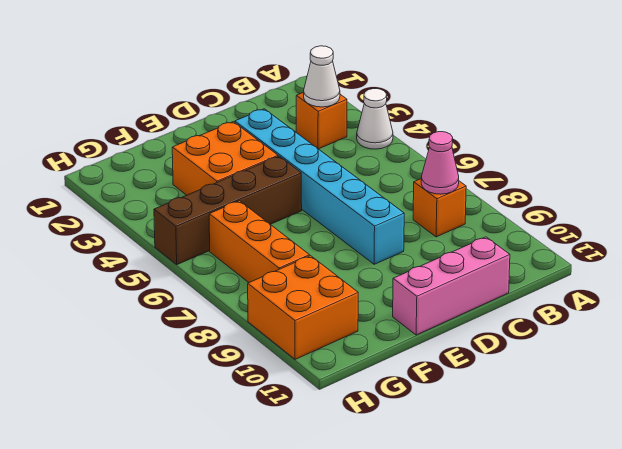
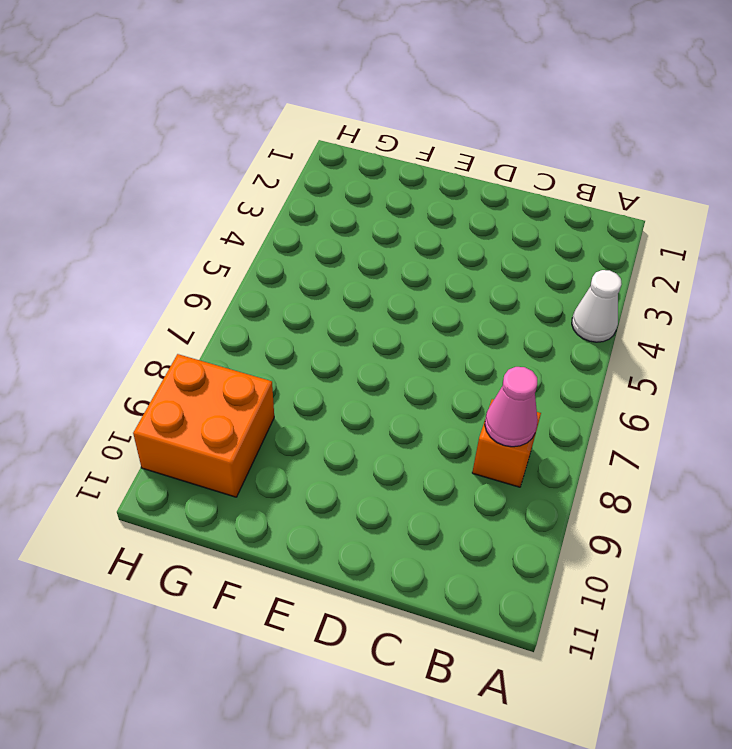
none -> orange 1x1 brick [296,92,347,149]
none -> pink 1x3 brick [393,237,510,335]

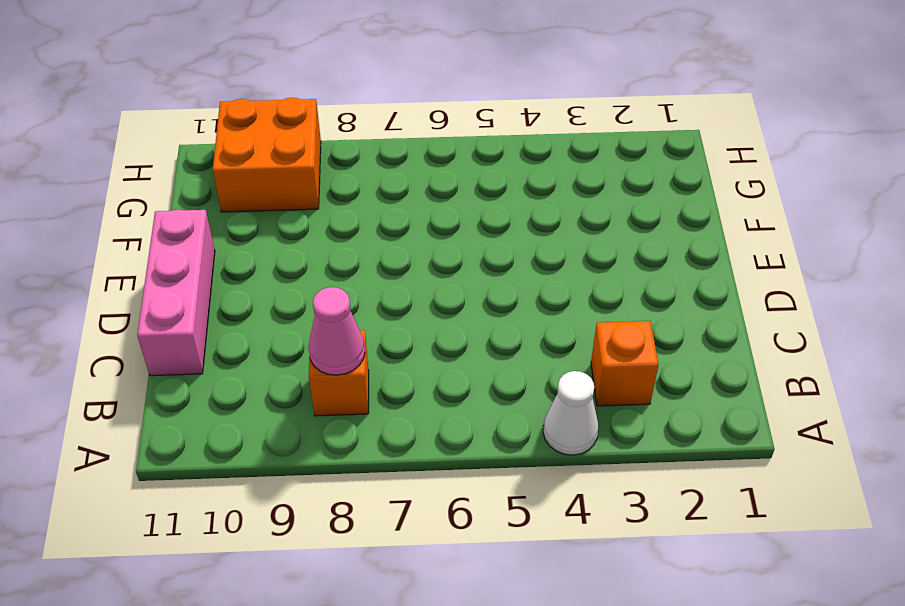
none -> cyan 1x6 brick [235,109,404,264]
none -> orange 2x2 brick [172,122,278,195]

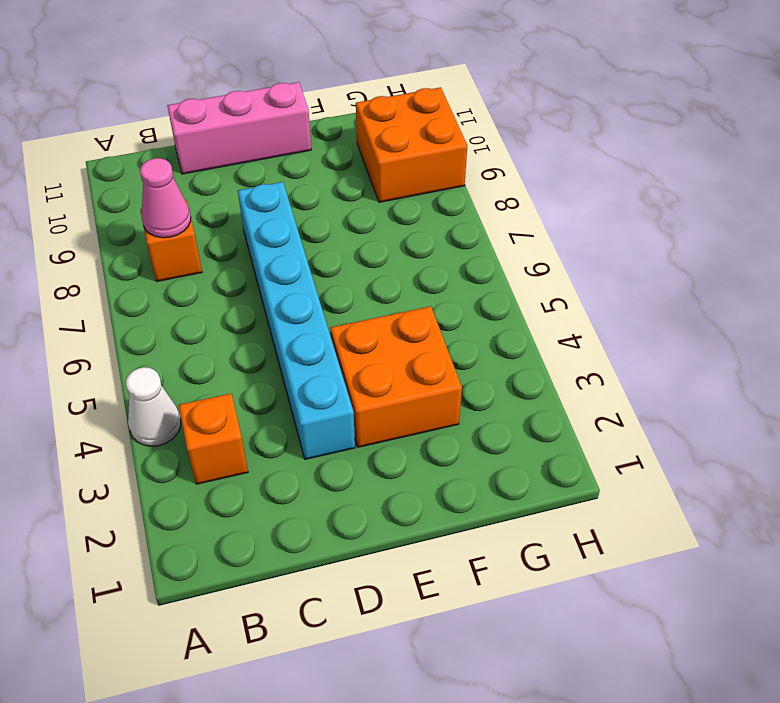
none -> brown 1x4 brick [154,156,302,264]
none -> orange 1x3 brick [209,201,310,282]

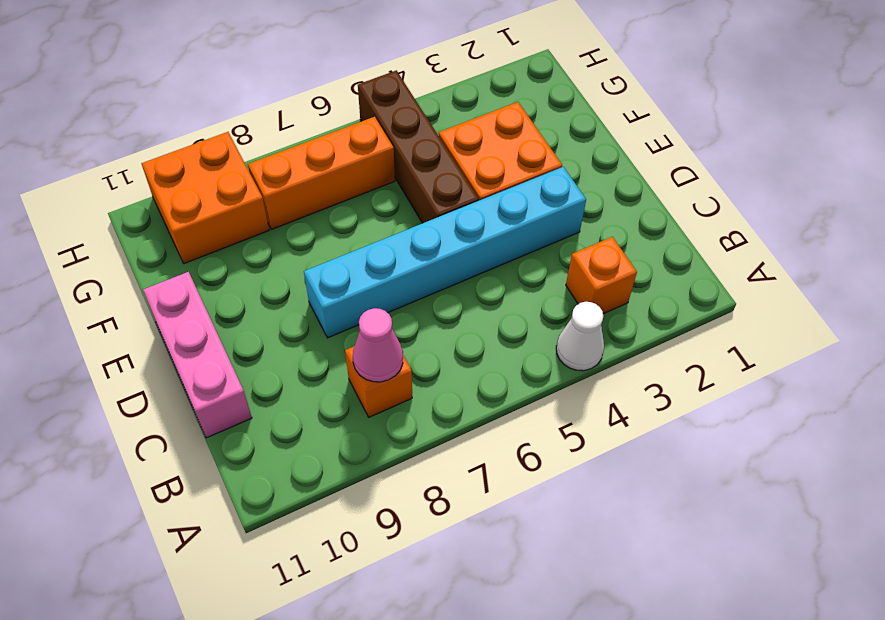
none -> white 1x1 cone [304,46,340,107]

